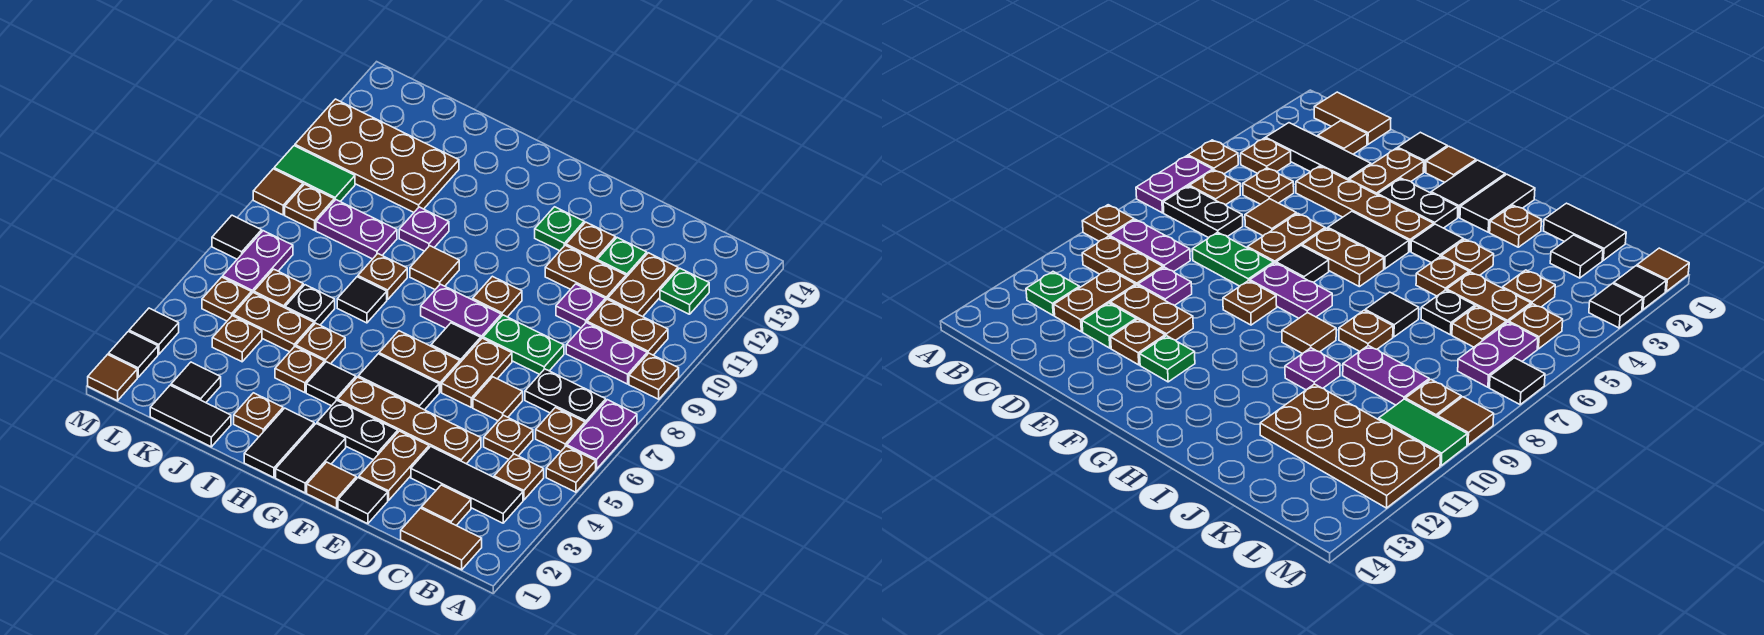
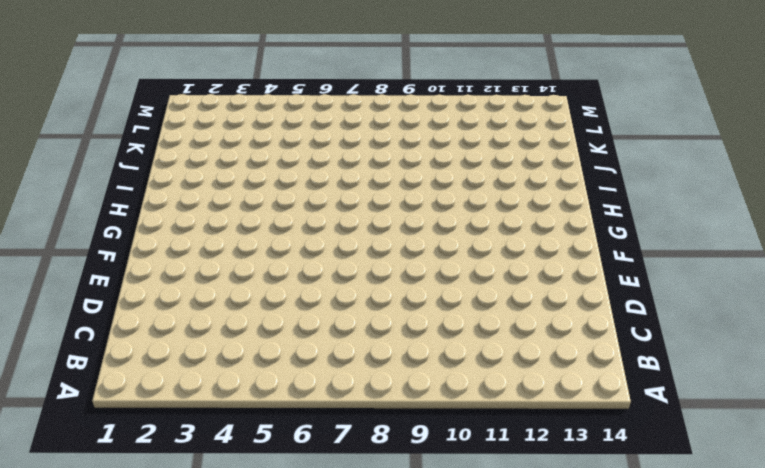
none -> brown 1x1 plate [546,446,596,492]
none -> purple 1x2 plate [567,400,637,469]
none -> brown 1x1 plate [629,353,679,399]
none -> brown 1x2 tile [401,508,482,570]

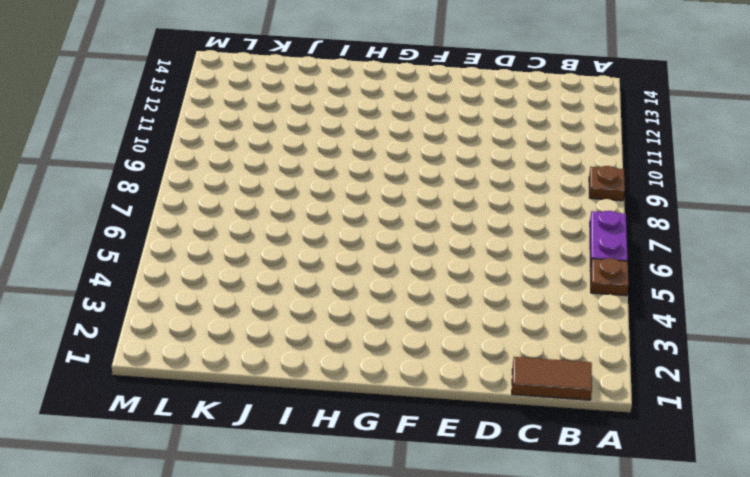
none -> black 1x3 tile [411,446,523,523]
none -> brown 1x1 plate [494,454,544,500]
none -> brown 1x1 plate [536,408,585,451]
none -> black 1x2 plate [525,369,606,424]

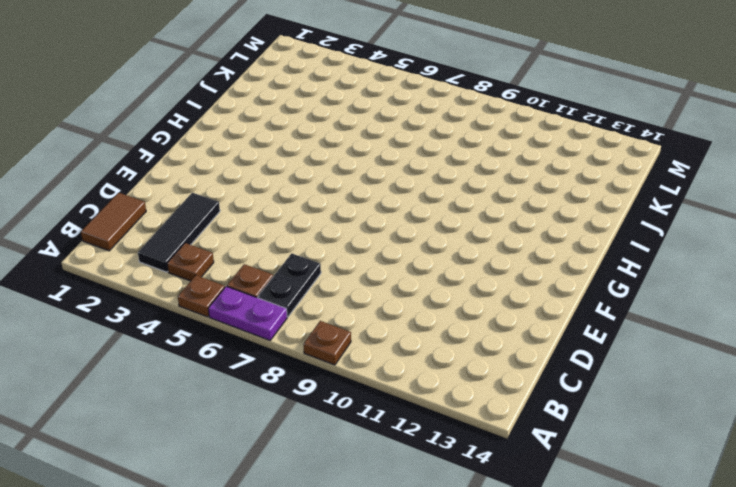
none -> purple 1x2 plate [566,323,647,384]
none -> brown 1x2 plate [587,299,668,355]
none -> green 1x1 plate [660,268,709,314]
none -> brown 1x1 tile [421,485,471,525]

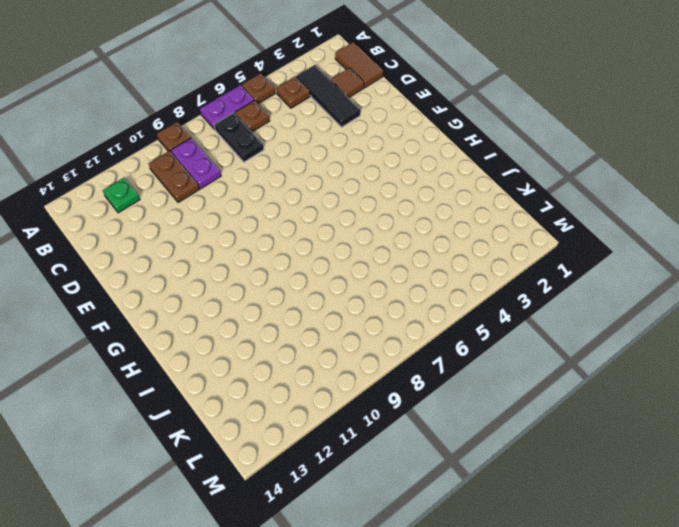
none -> brown 1x1 plate [484,415,533,459]
none -> brown 1x2 plate [608,253,678,317]
none -> brown 1x4 plate [338,377,481,464]
none -> brown 1x1 tile [473,377,523,421]

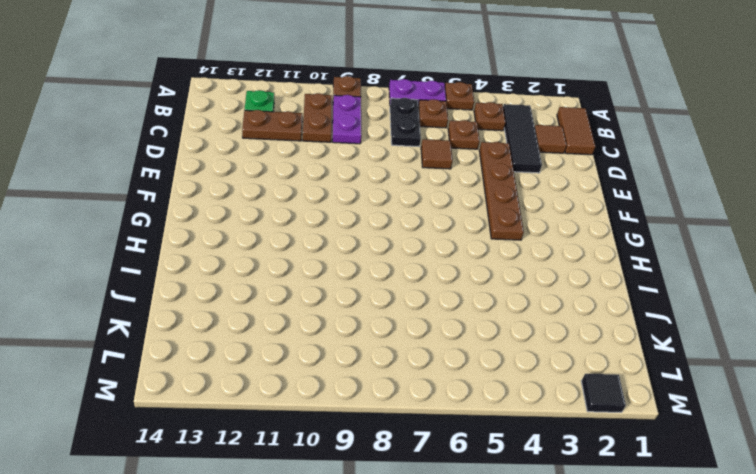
none -> green 1x2 plate [483,315,564,374]
none -> purple 1x1 plate [556,284,605,328]
none -> brown 1x2 plate [545,245,626,301]
none -> green 1x1 plate [597,238,647,277]

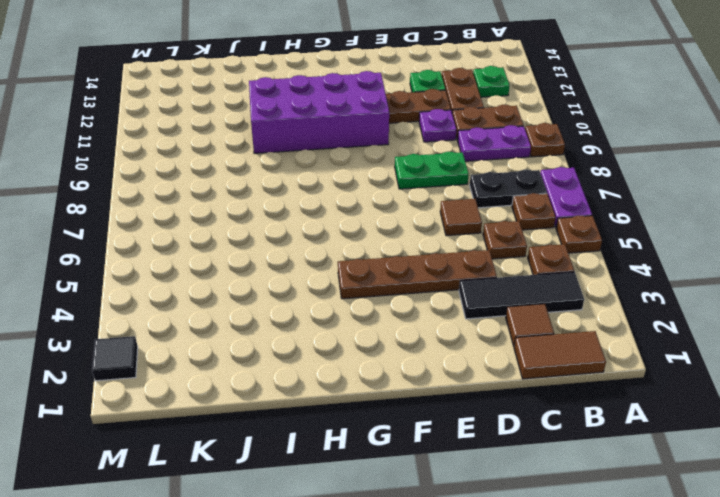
purple 2x4 brick [249,71,389,153] -> purple 1x1 plate [399,207,449,251]
none -> black 1x1 tile [338,478,388,524]
none -> brown 1x2 plate [359,431,429,500]
none -> brown 1x2 plate [442,338,512,407]
none -> brown 1x1 plate [566,222,616,261]

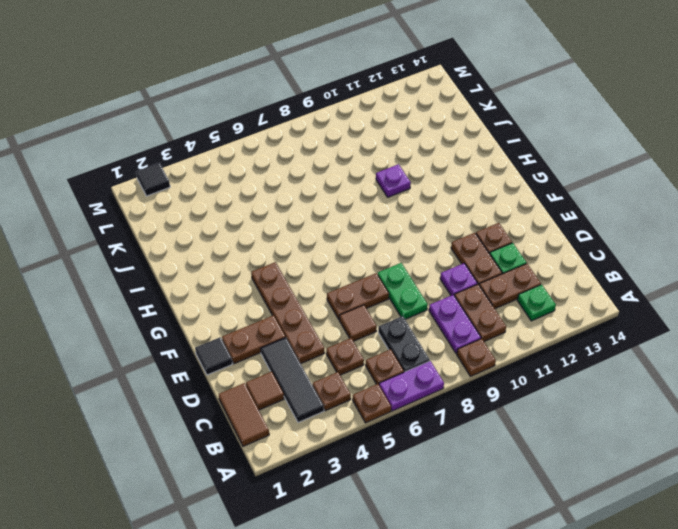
none -> brown 1x1 tile [307,462,356,508]
none -> black 1x2 plate [317,400,398,460]
none -> black 1x2 tile [358,354,439,410]
none -> brown 1x2 plate [379,331,460,392]

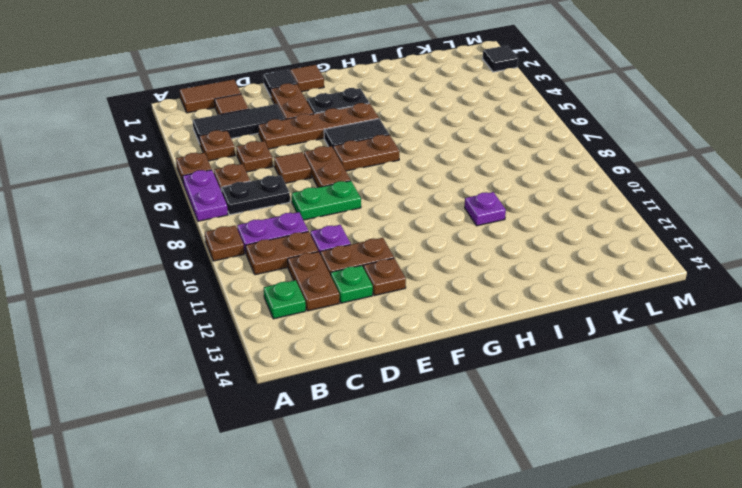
none -> black 1x1 tile [431,323,481,362]
none -> purple 1x2 plate [421,284,501,339]
none -> brown 1x1 plate [473,276,522,317]
none -> green 1x1 plate [535,207,584,251]

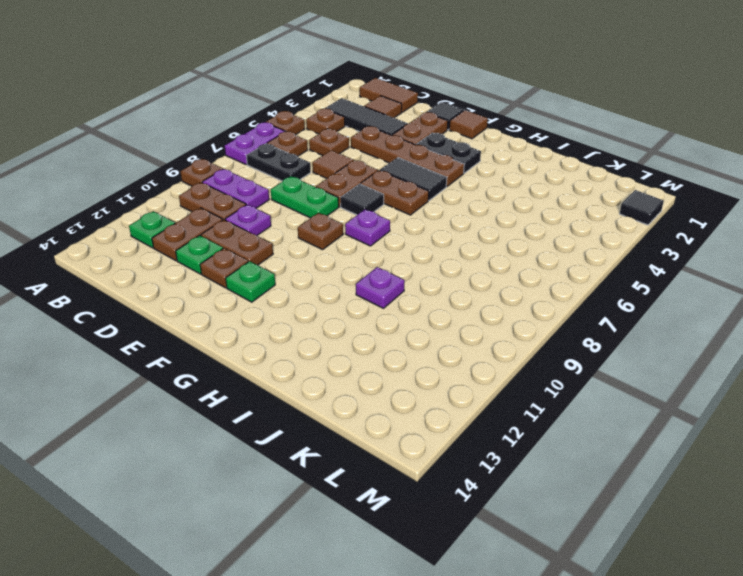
purple 1x1 plate [345,210,390,246] -> purple 1x2 plate [421,284,501,339]
none -> black 1x2 tile [276,424,346,493]
none -> black 1x2 tile [244,408,314,477]
none -> black 1x1 tile [306,362,356,406]
none -> brown 1x1 tile [410,246,459,289]

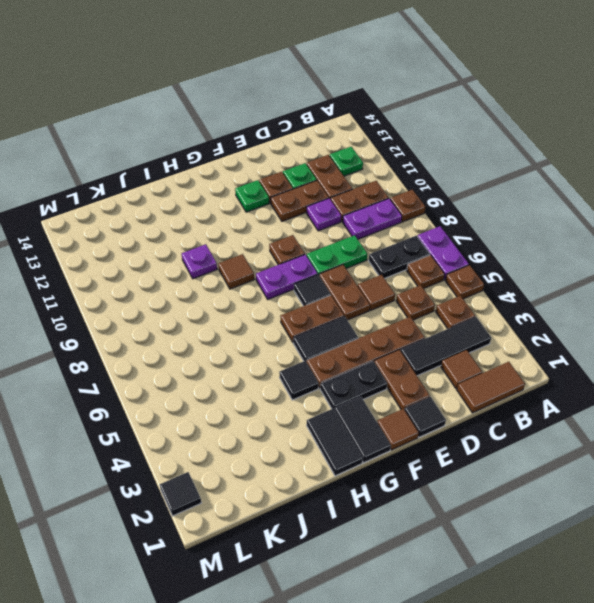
none -> brown 1x1 plate [234,393,283,437]
none -> brown 1x1 plate [275,346,325,393]
none -> brown 1x1 plate [296,323,345,364]
none -> black 1x1 tile [337,277,387,323]

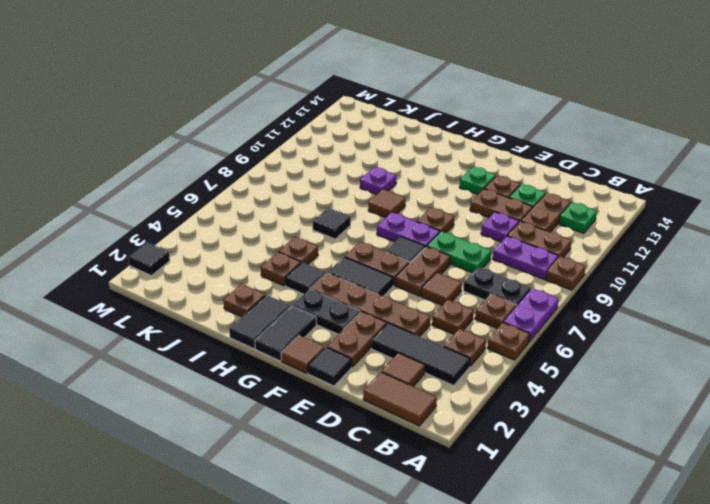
none -> brown 1x1 plate [358,254,407,300]
none -> black 1x2 tile [150,385,231,447]
none -> brown 1x2 plate [233,293,314,352]
none -> black 1x1 plate [285,285,335,325]

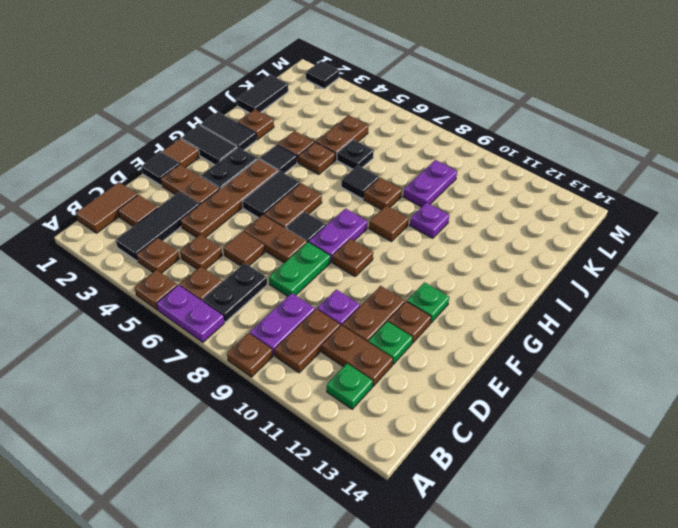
none -> brown 2x4 plate [295,99,459,212]
none -> black 1x1 tile [171,362,221,403]
none -> brown 1x1 plate [212,316,262,362]
none -> brown 1x1 plate [254,269,303,308]

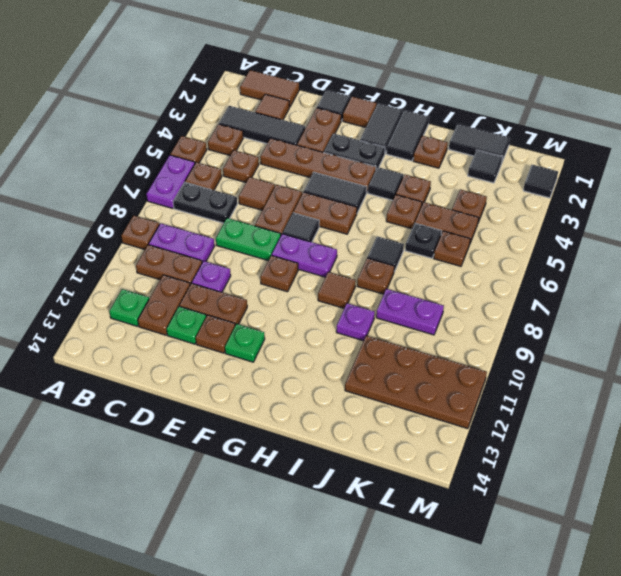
none -> brown 1x1 plate [202,277,251,321]
none -> purple 1x2 plate [223,231,293,294]
none -> brown 1x1 plate [285,184,334,230]
none -> green 1x2 tile [274,146,355,201]

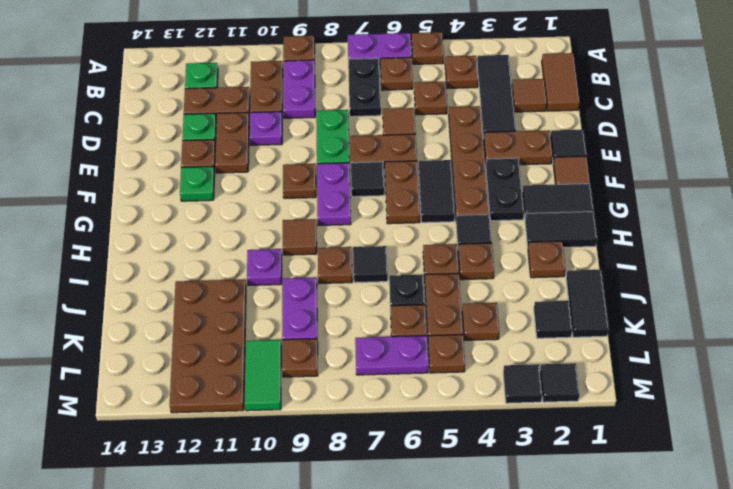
none -> brown 1x1 tile [88,355,137,401]
none -> black 1x1 tile [212,215,262,259]
none -> brown 1x1 tile [253,169,303,215]

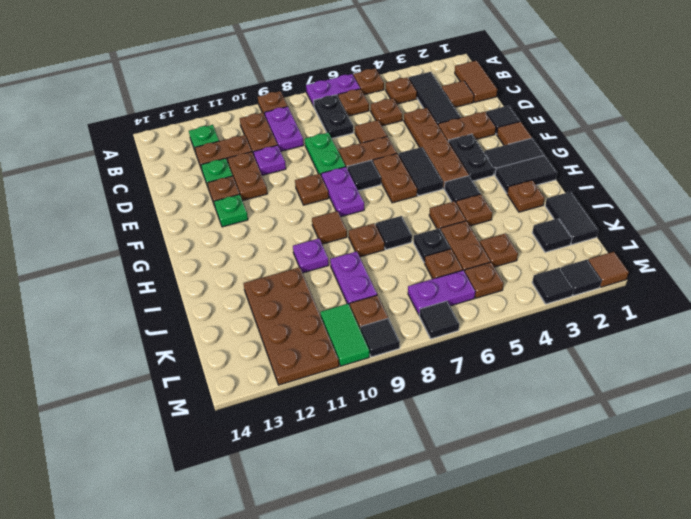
black 1x1 tile [361,318,400,357] -> brown 1x1 tile [253,169,303,215]

